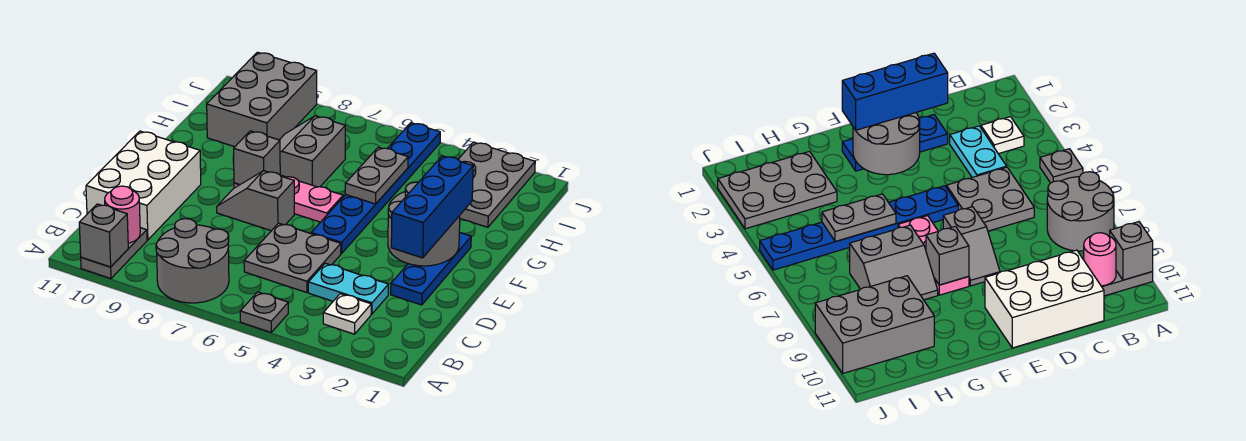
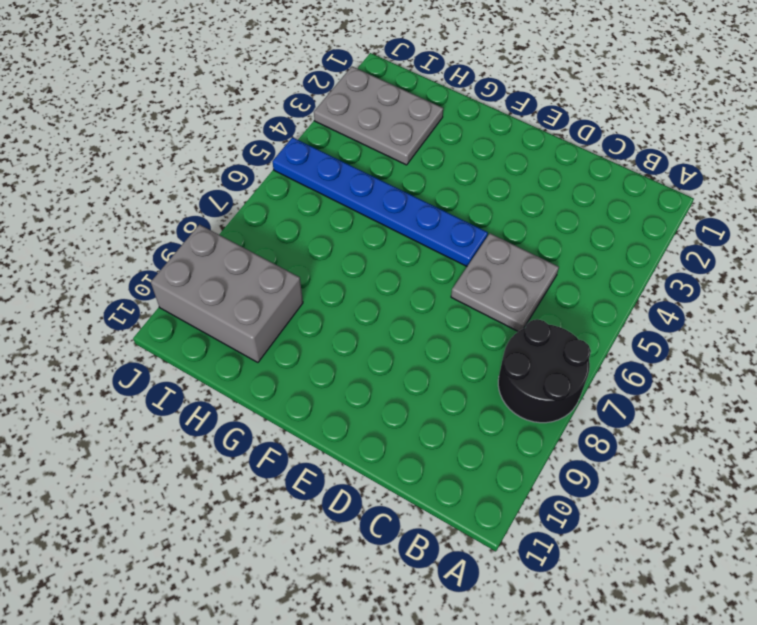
black 2x2 round brick [498,319,591,423] -> grey 2x2 round brick [156,219,229,303]
none -> grey 1x1 plate [240,292,288,332]
none -> grey 1x2 plate [81,228,147,279]
none -> white 1x1 plate [323,294,371,334]

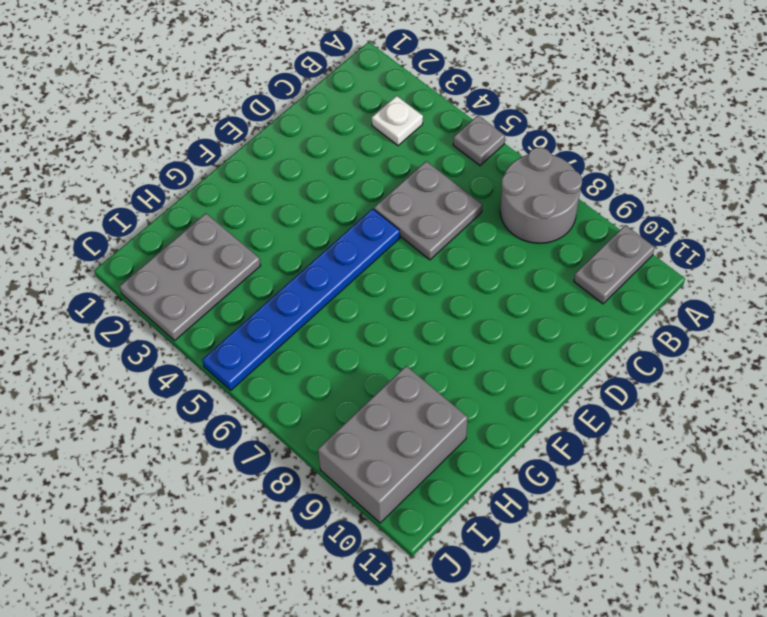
none -> cyan 1x2 plate [308,263,388,314]
none -> white 2x3 brick [86,131,201,240]
none -> blue 1x3 plate [391,232,471,305]

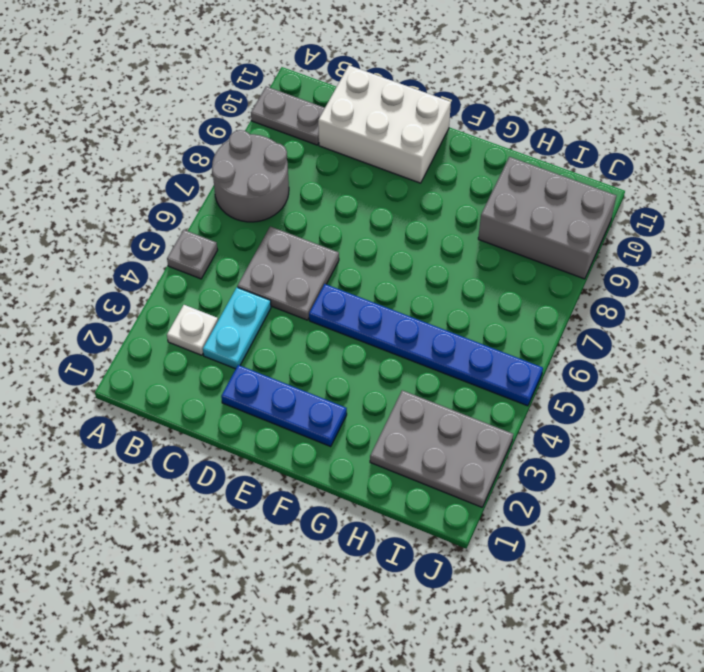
none -> grey 1x2 slope [217,171,294,231]
none -> pink 1x3 plate [234,175,343,222]
none -> grey 2x2 slope [280,116,345,187]

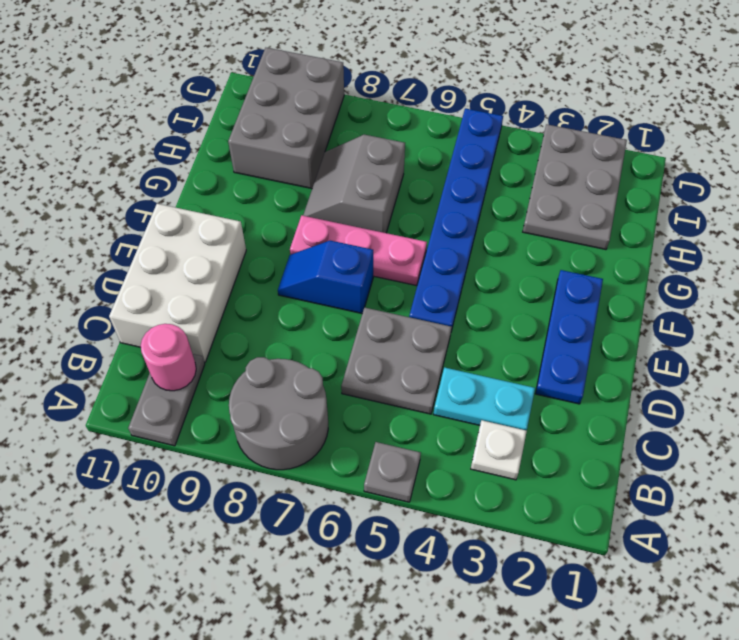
blue 1x2 slope [278,241,373,314] -> grey 1x2 slope [217,171,294,231]
none -> grey 1x1 brick [79,204,128,267]
none -> grey 2x2 round brick [388,182,460,266]
none -> grey 1x1 brick [234,131,280,185]

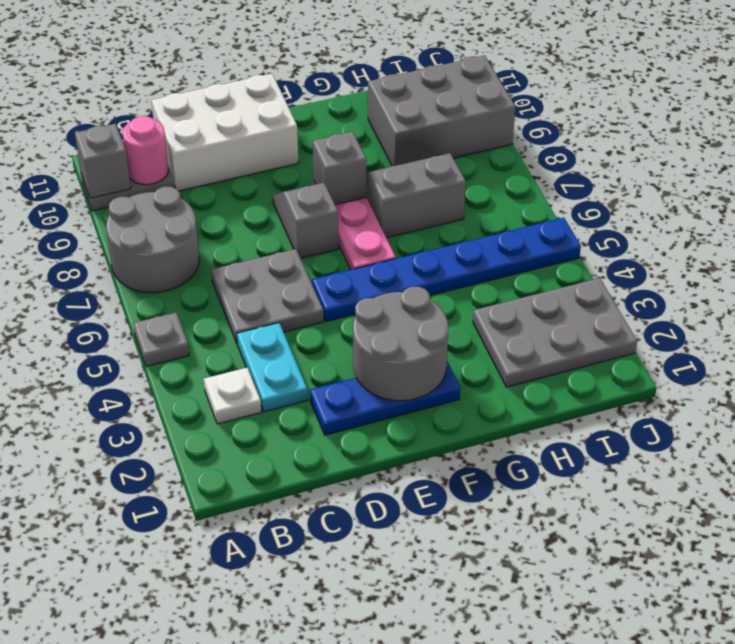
none -> grey 1x2 plate [345,147,408,204]
none -> blue 1x3 brick [391,156,473,258]

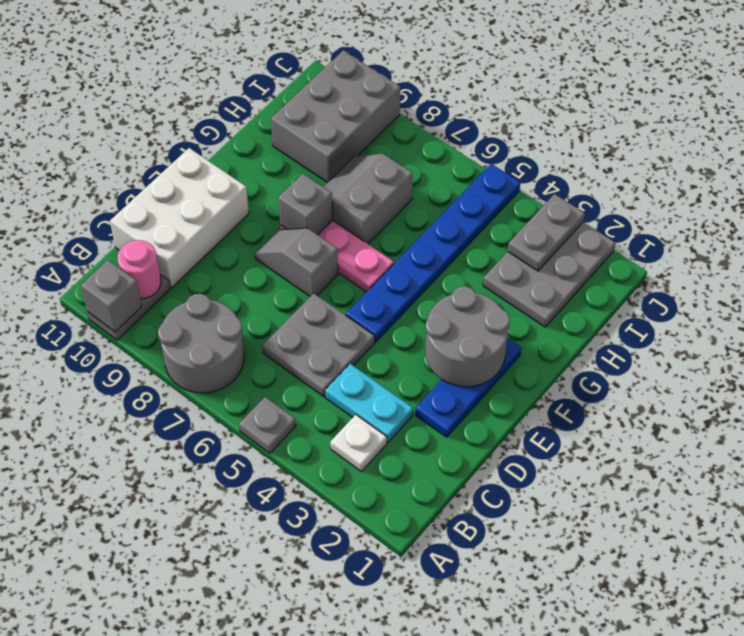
grey 1x2 plate [508,194,585,271] -> grey 1x2 plate moved to [345,147,408,204]
none -> blue 1x3 brick [391,156,473,258]

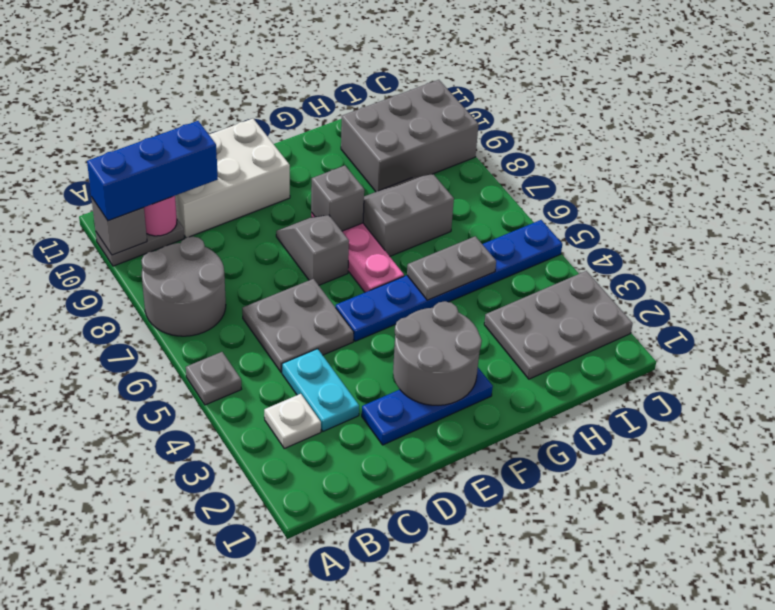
blue 1x3 brick [87,121,218,221] -> blue 1x3 brick moved to [391,156,473,258]

